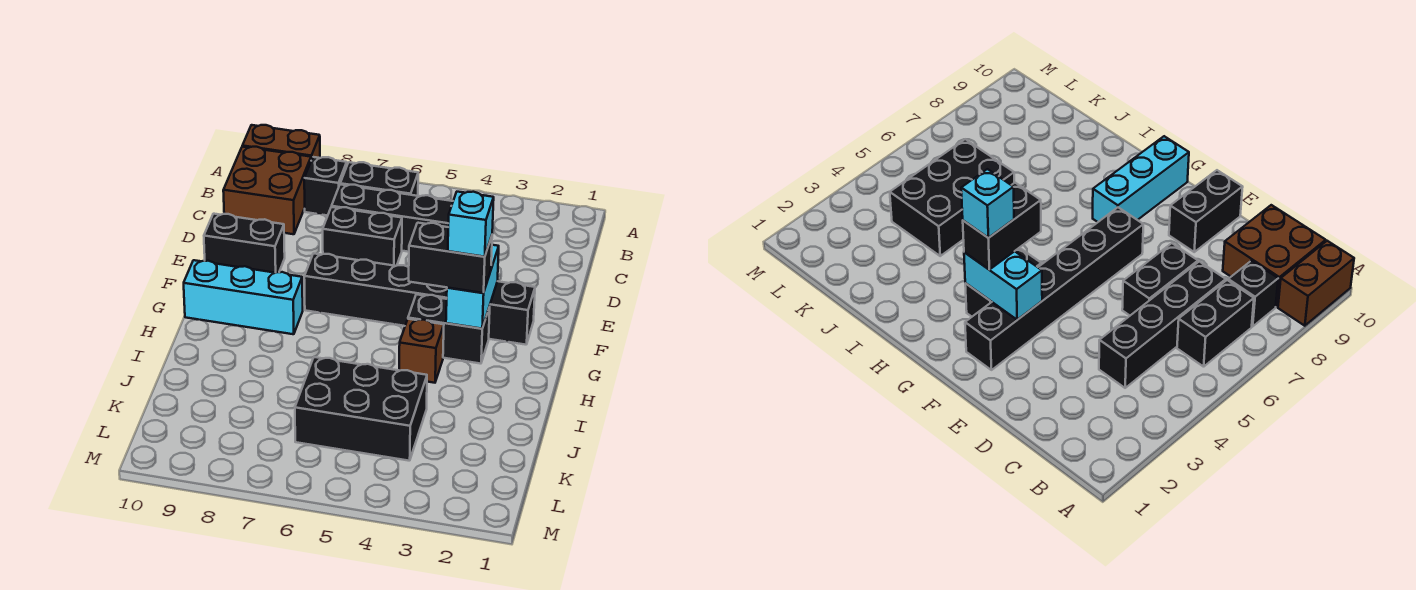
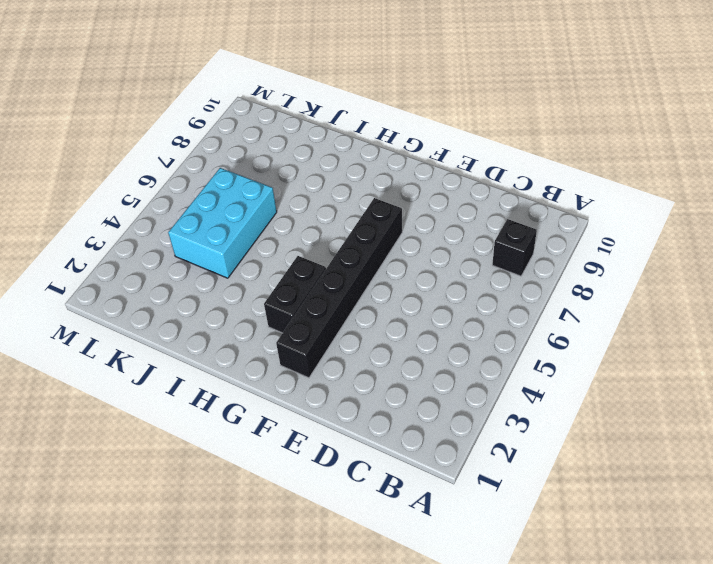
cyan 2x3 brick [168,168,277,278] -> black 2x3 brick [295,357,427,461]
none -> brown 1x2 brick [242,125,320,160]
none -> black 1x2 brick [340,162,418,196]
none -> brown 2x2 brick [223,147,311,234]

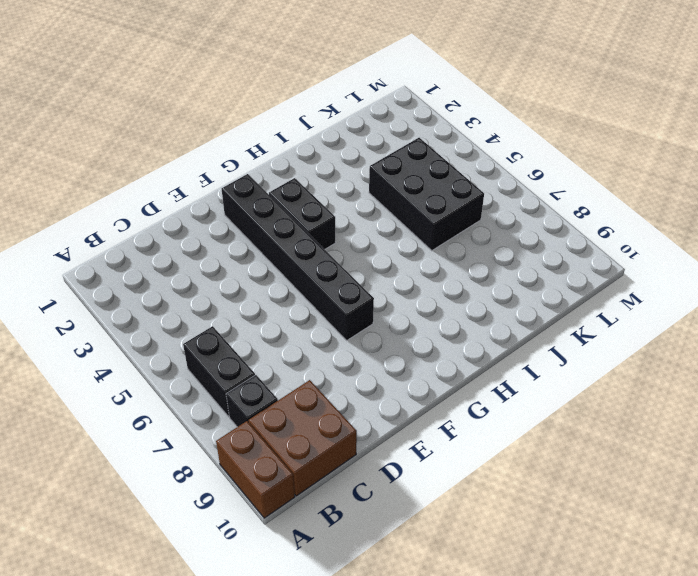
none -> black 1x4 brick [332,184,453,252]
none -> black 1x2 brick [323,207,402,266]
none -> black 1x2 brick [204,214,285,273]

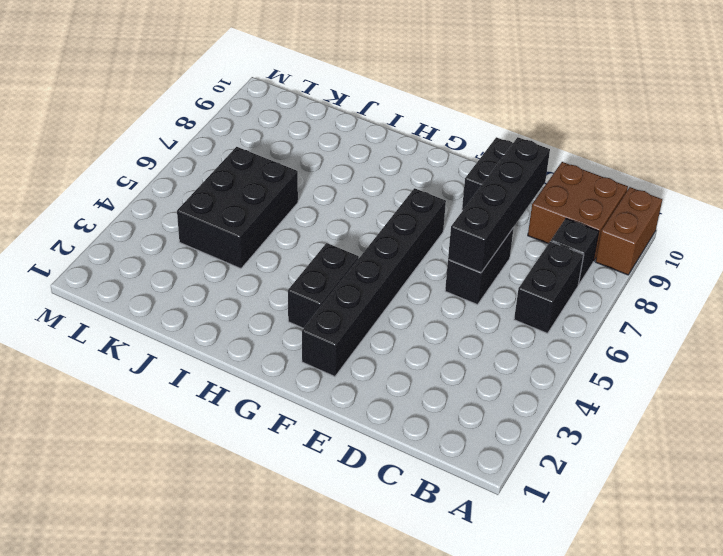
black 1x4 brick [448,137,550,272] -> black 1x4 brick moved to [332,184,453,252]
none -> cyan 1x3 brick [184,260,303,334]
none -> brown 1x1 brick [399,319,444,383]
none -> cyan 1x2 brick [446,245,499,329]

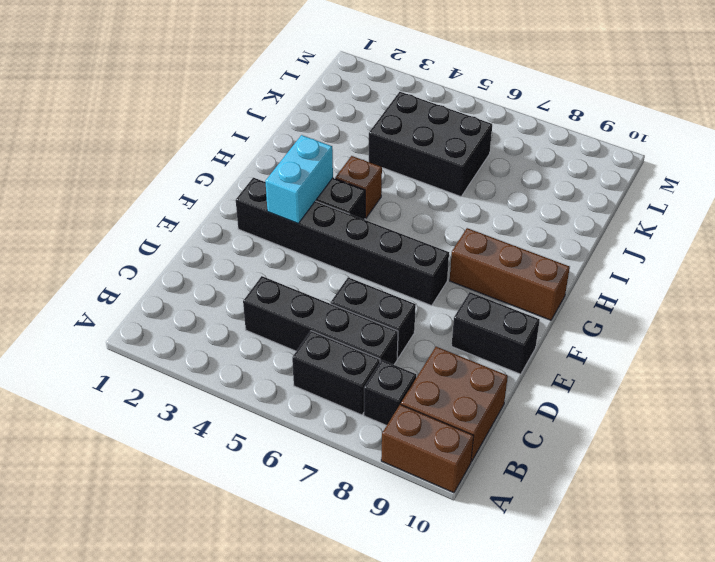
brown 1x3 brick [450,228,570,320] -> cyan 1x3 brick [184,260,303,334]
none -> black 1x2 brick [409,223,492,293]
none -> cyan 1x1 brick [448,192,494,257]

